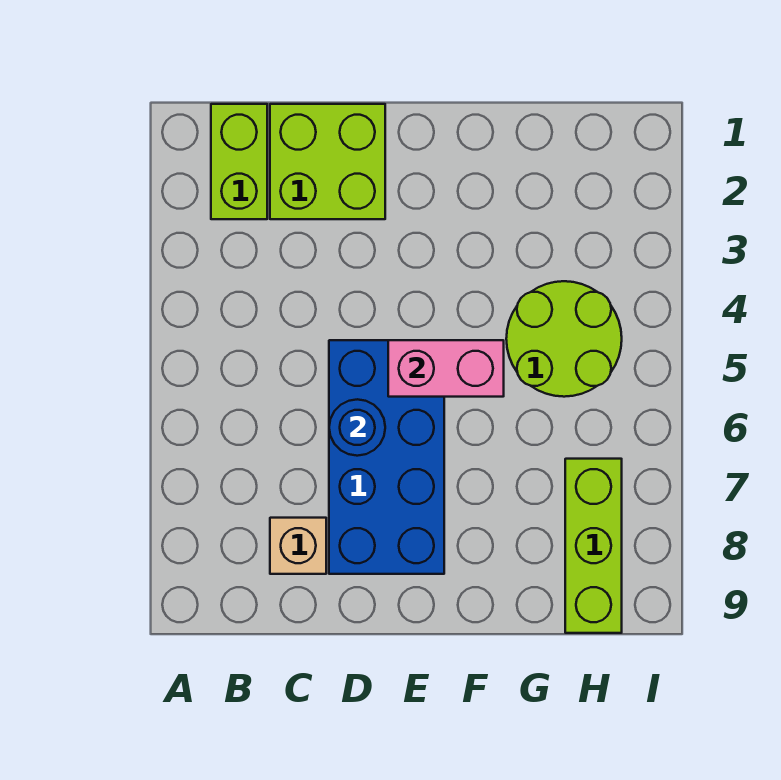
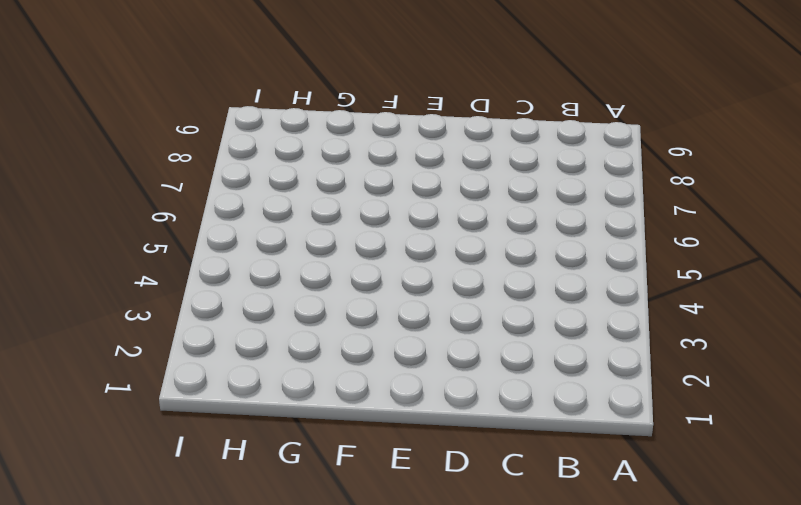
none -> lime 1x2 brick [211,104,267,219]
none -> lime 2x2 brick [270,104,385,219]

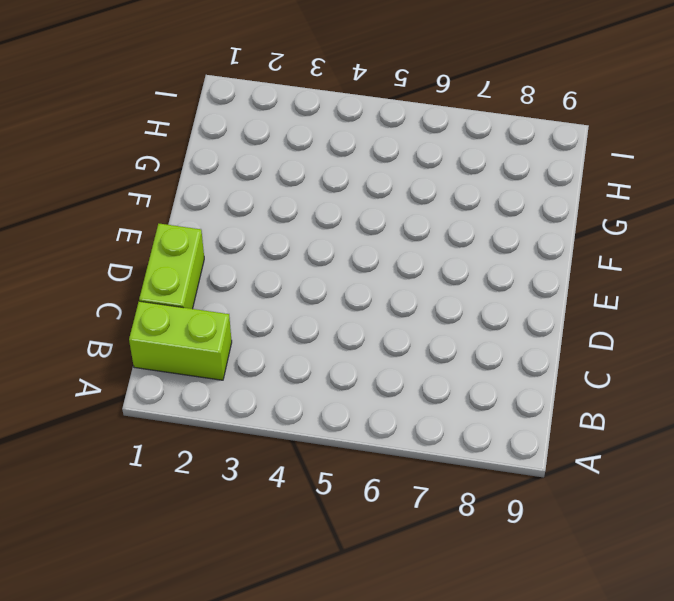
lime 1x2 brick [139,224,204,309] -> lime 2x2 brick [270,104,385,219]
none -> tan 1x1 brick [270,518,326,574]
none -> blue 2x4 brick [329,340,444,574]

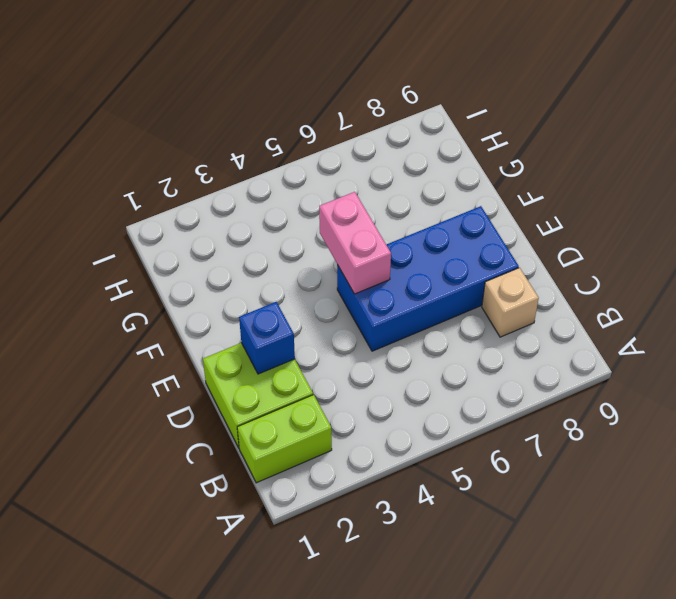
blue 1x1 brick [239,302,295,374] -> none
none -> lime 2x2 round brick [506,281,622,397]
none -> lime 1x3 brick [565,459,622,633]

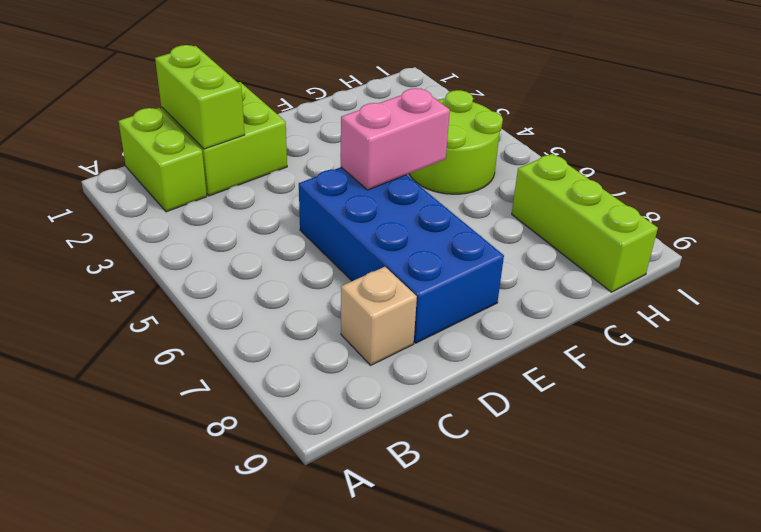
lime 1x2 brick [155,45,245,149] -> none
none -> blue 1x1 round brick [329,399,385,456]

